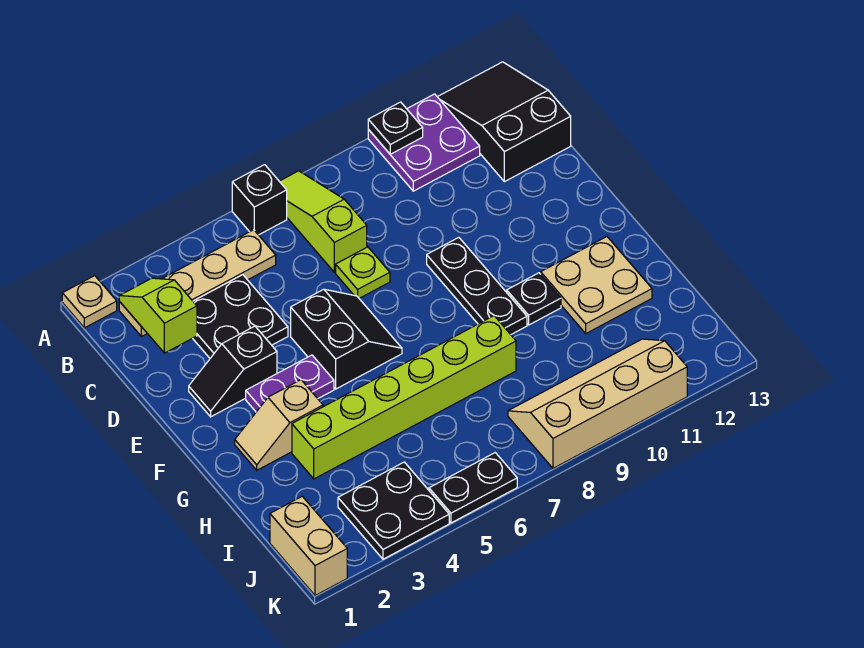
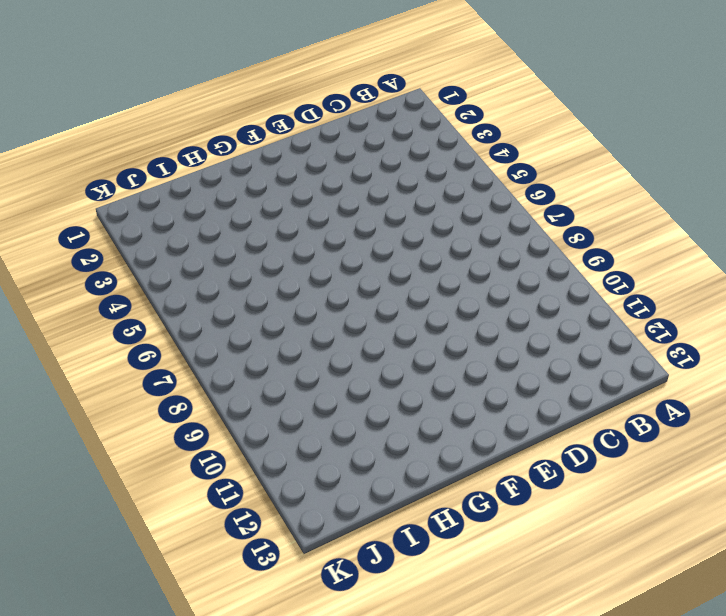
none -> tan 1x1 plate [62,276,117,328]
none -> black 1x1 brick [232,165,287,235]
none -> lime 1x3 slope [279,171,367,272]

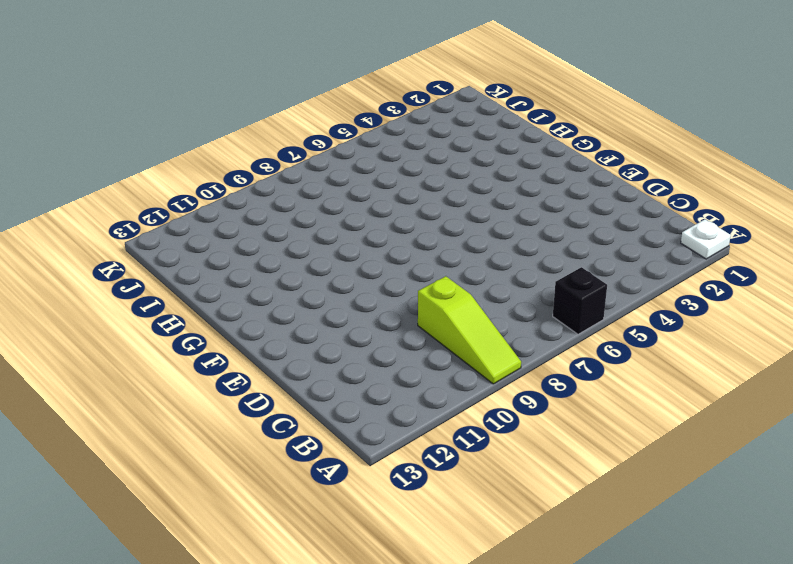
white 1x1 plate [681,219,731,259] -> tan 1x1 plate [62,276,117,328]
lime 1x3 slope [418,276,521,384] -> lime 1x3 slope moved to [279,171,367,272]
none -> purple 2x2 plate [368,94,480,191]
none -> black 2x3 slope [438,62,571,182]
none -> tan 1x4 plate [119,230,276,336]

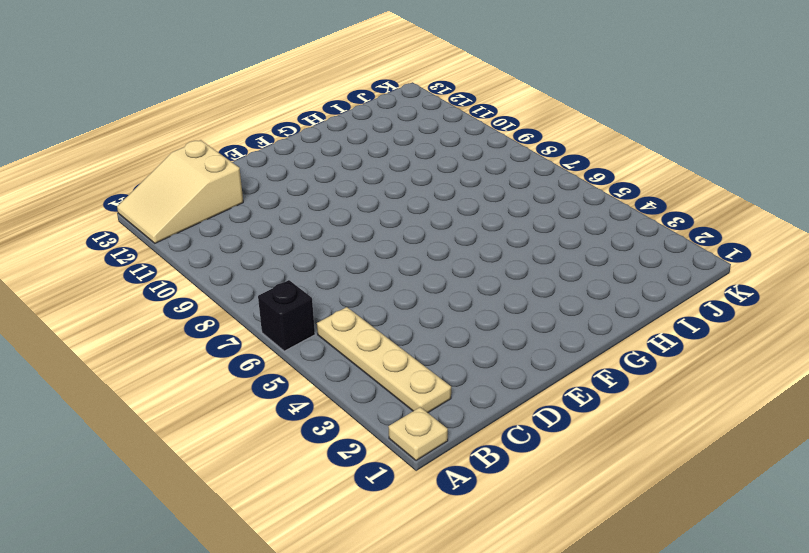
tan 2x3 slope [117,140,243,243] -> black 2x3 slope [438,62,571,182]
none -> lime 1x3 slope [279,171,367,272]
none -> purple 2x2 plate [368,94,480,191]
none -> black 2x2 plate [193,275,288,358]

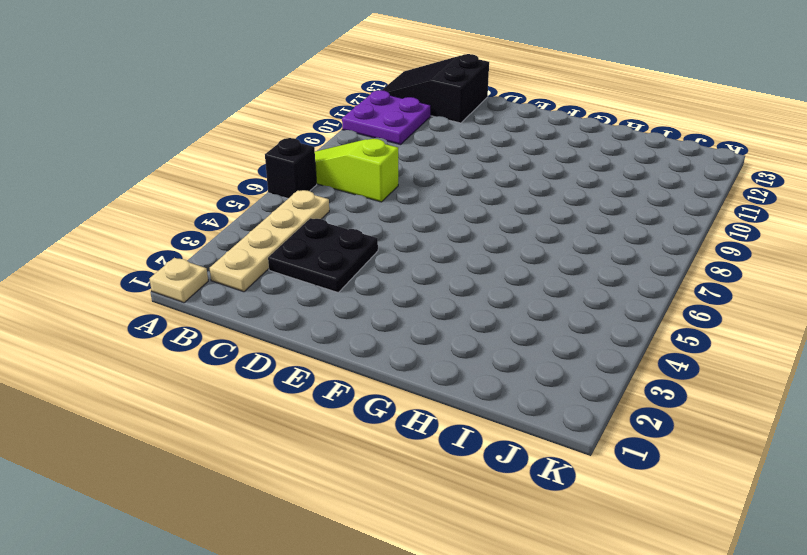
none -> lime 1x1 plate [336,247,390,298]
none -> black 1x2 slope [189,326,277,417]
none -> black 2x2 slope [291,289,402,389]

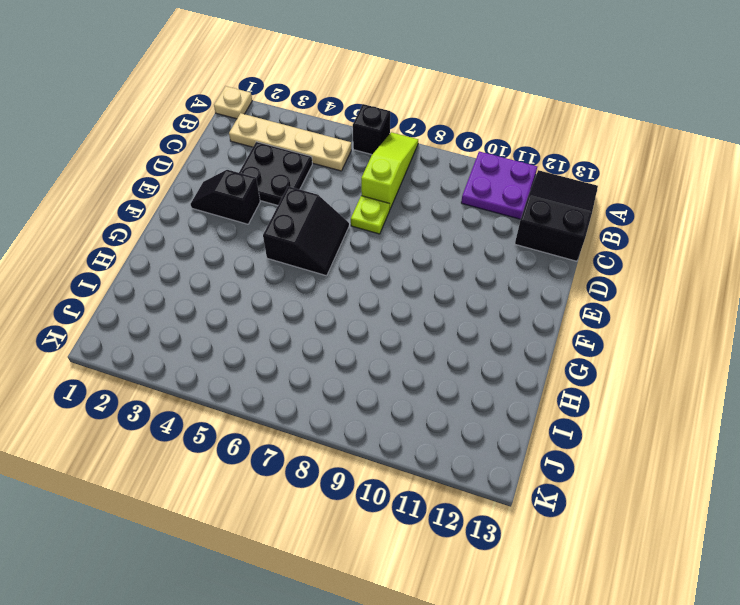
none -> black 1x3 plate [427,238,527,334]
none -> purple 1x2 plate [246,355,334,412]
none -> tan 1x2 slope [235,380,323,470]

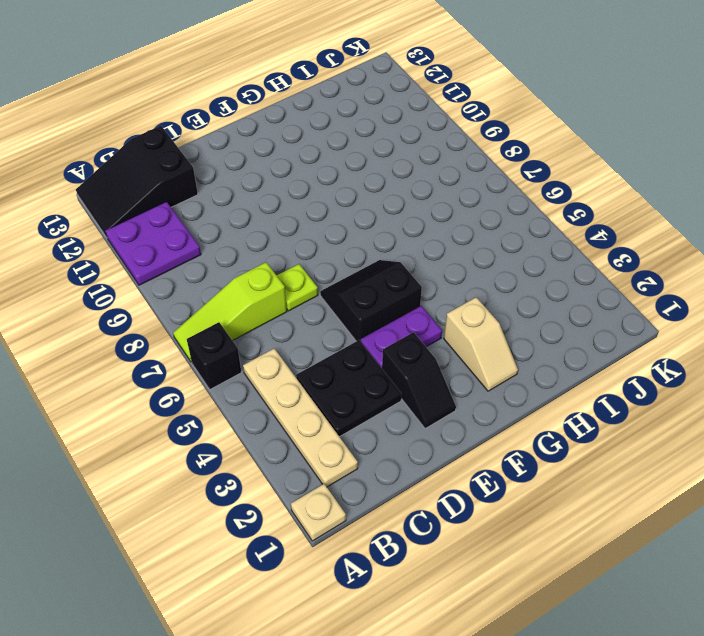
purple 1x2 plate [361,306,442,368] -> purple 1x2 plate turned to [246,355,334,412]
none -> black 1x3 plate [427,238,527,334]
none -> black 1x1 plate [507,273,561,325]
none -> tan 2x2 plate [541,237,652,333]

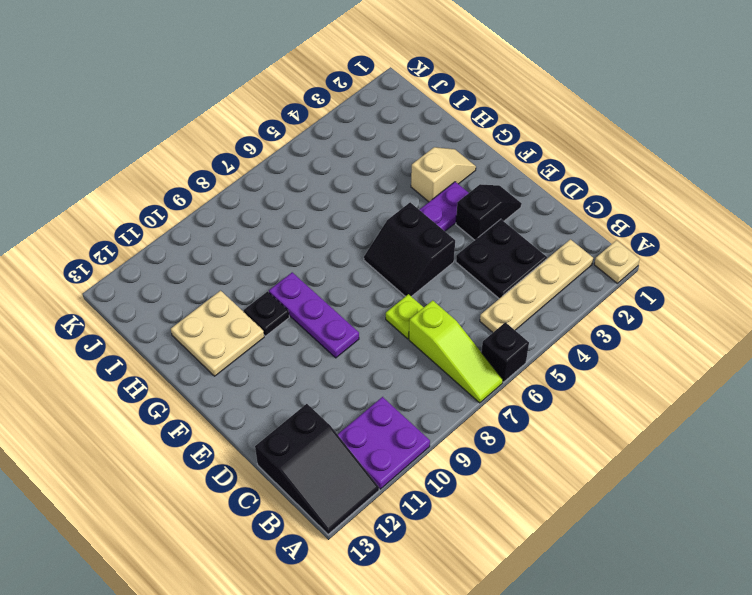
purple 1x3 plate [269,272,359,358] -> black 1x3 plate [427,238,527,334]
none -> lime 1x6 brick [292,316,516,479]
none -> tan 1x2 brick [270,496,347,596]
none -> black 2x2 plate [338,462,449,559]

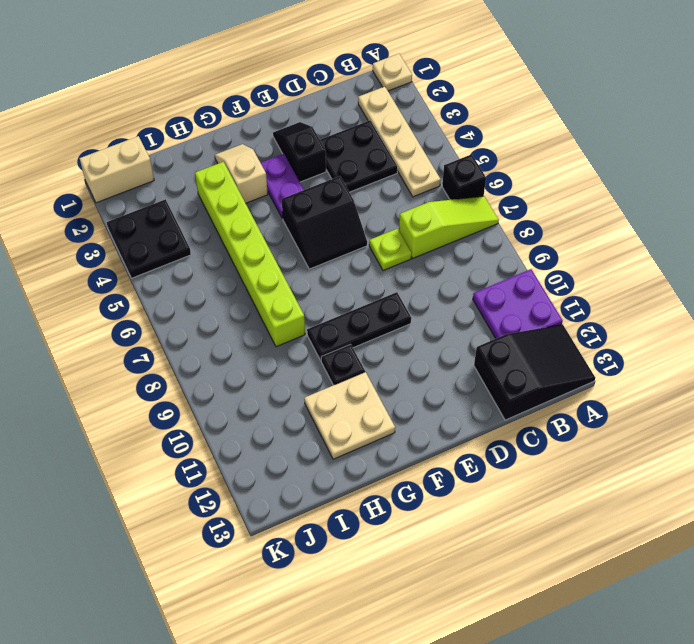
none -> tan 2x4 slope [508,339,687,468]
none -> black 1x2 plate [429,453,517,523]
none -> black 1x1 plate [368,102,423,154]

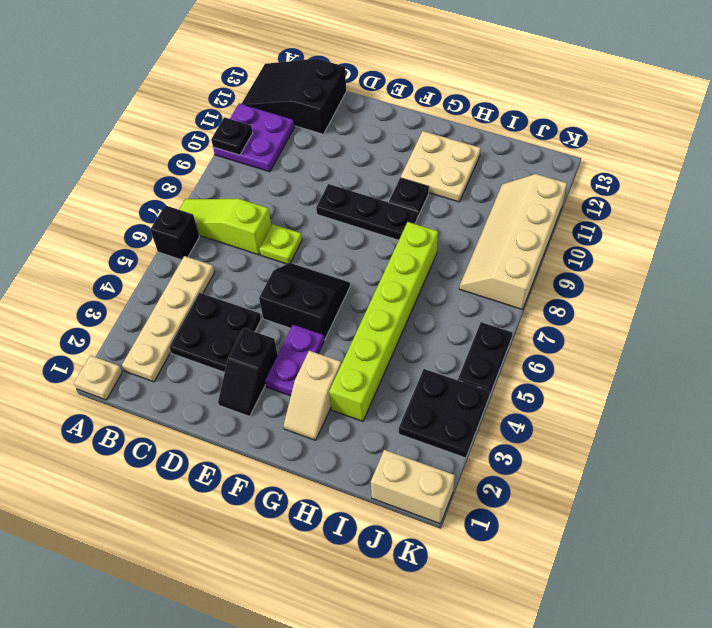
none -> lime 1x2 slope [119,278,197,353]

